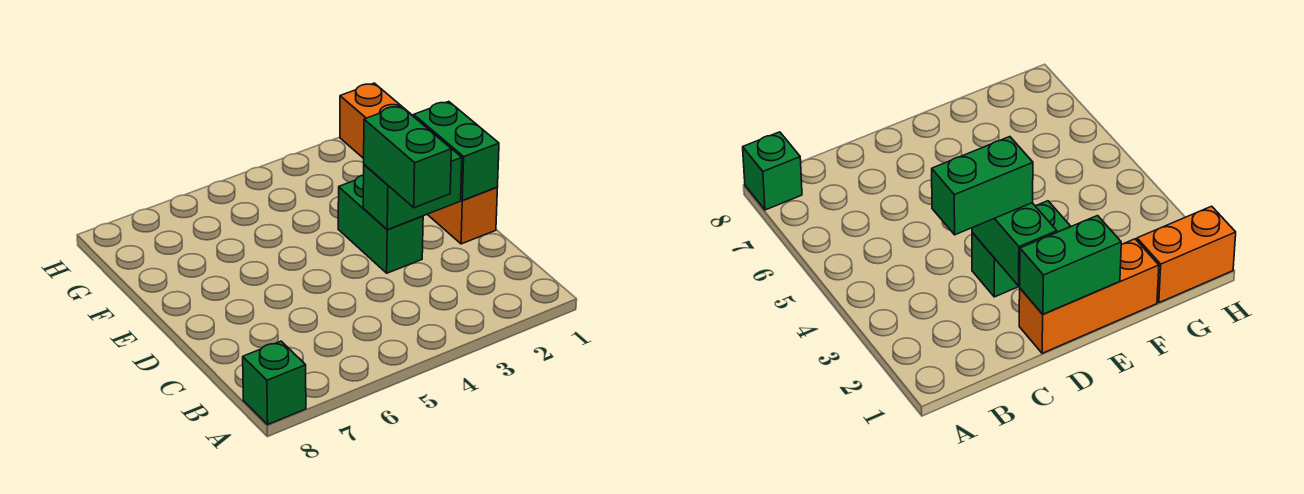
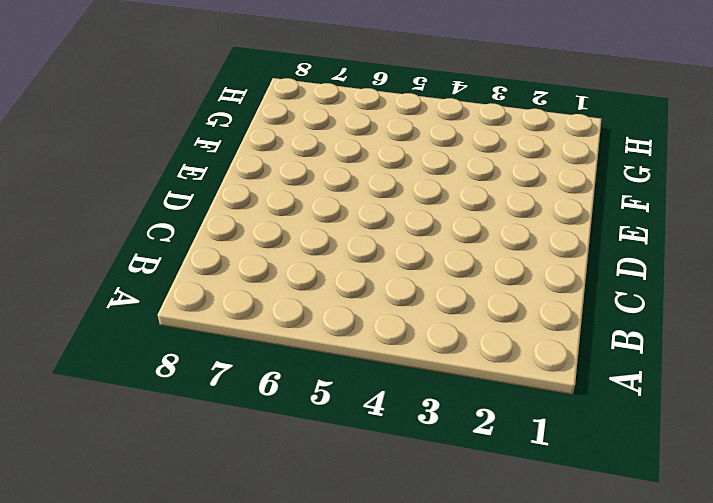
none -> green 1x1 brick [243,341,306,424]
none -> orange 1x3 brick [427,187,497,244]

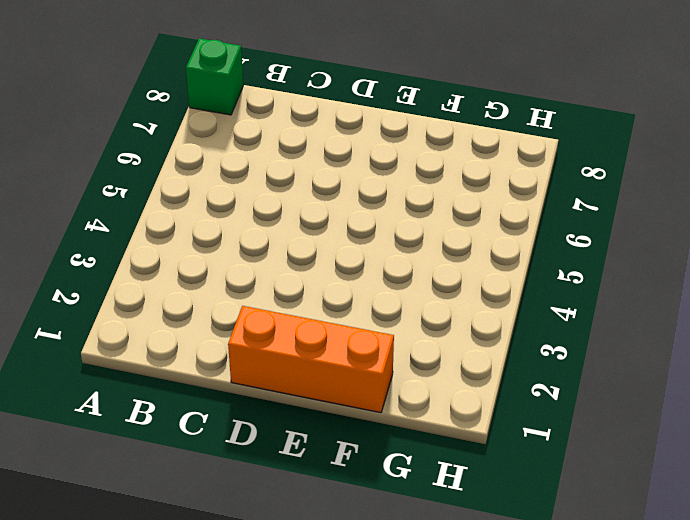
none -> green 1x2 brick [338,175,423,273]
none -> orange 1x2 brick [340,83,413,158]

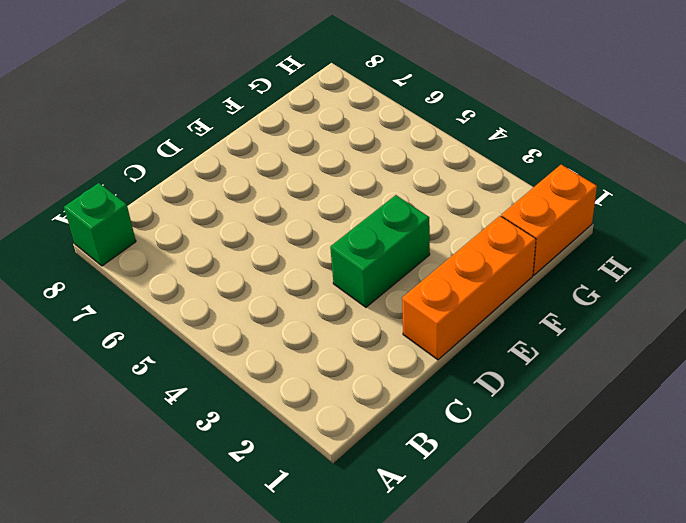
none -> green 1x2 brick [413,101,499,200]
none -> green 1x2 brick [363,144,462,230]

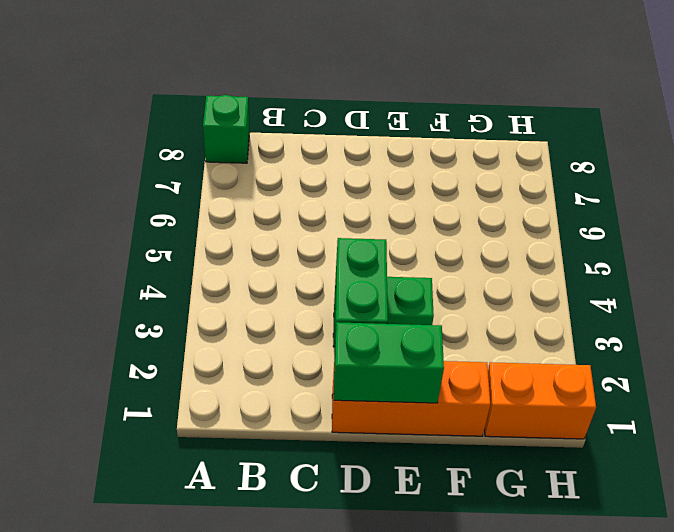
none -> green 1x2 brick [364,106,451,208]

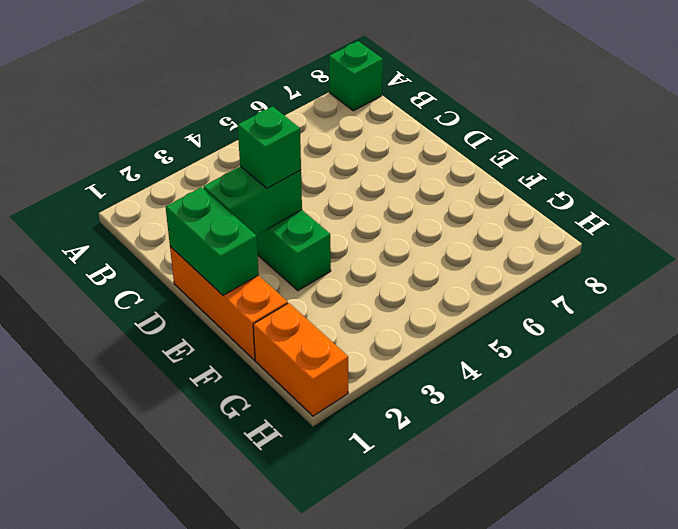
green 1x1 brick [238,106,301,188] -> green 1x2 brick [364,106,451,208]

